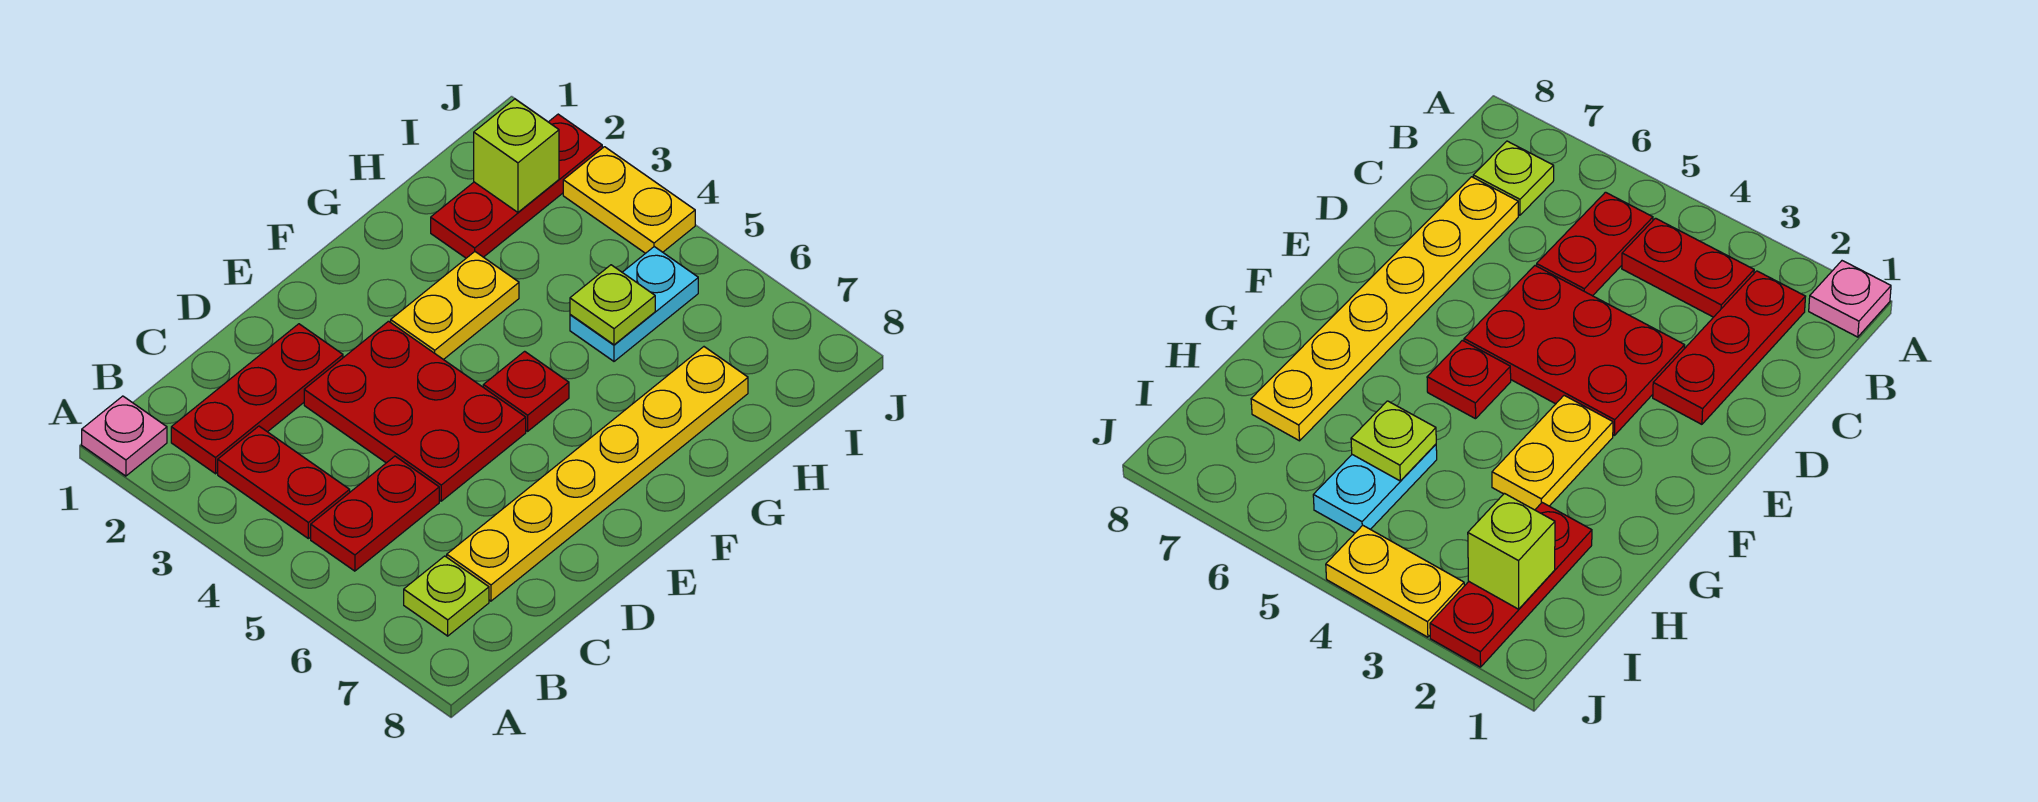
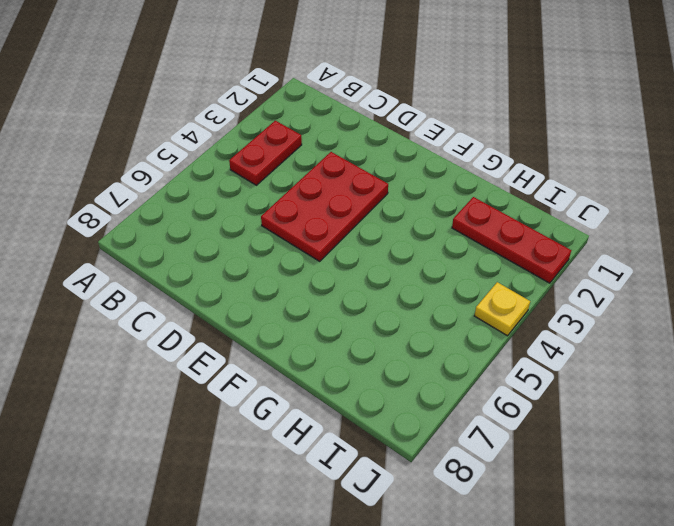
yellow 1x1 plate [474,282,530,336] -> yellow 1x2 plate [563,147,695,253]
none -> pink 1x1 plate [82,396,167,476]
none -> red 1x3 plate [171,324,343,474]
none -> red 1x2 plate [311,456,439,571]

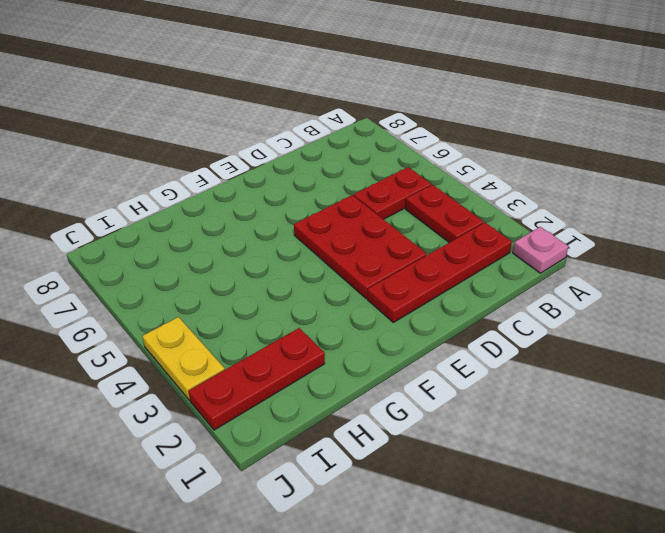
red 1x4 plate [368,223,512,322] -> red 1x3 plate [171,324,343,474]
none -> lime 1x1 plate [404,556,489,636]
none -> yellow 1x6 plate [447,347,748,601]
none -> yellow 1x2 plate [391,252,519,360]

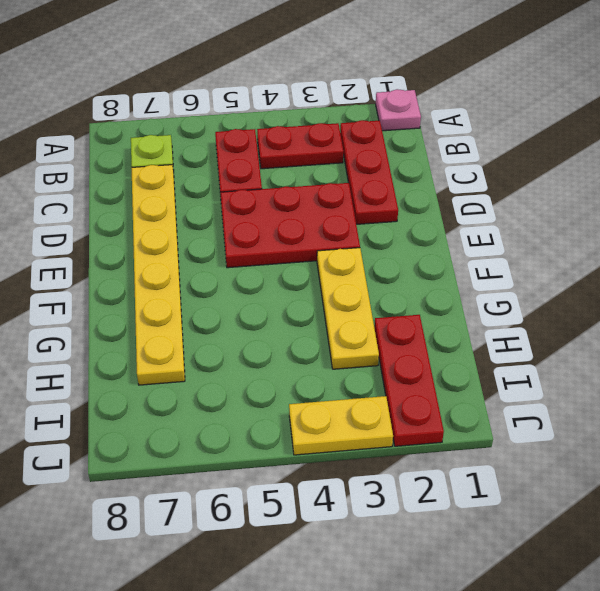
yellow 1x3 plate [317,248,379,369] -> yellow 1x2 plate [391,252,519,360]
none -> red 1x1 plate [483,351,569,431]
none -> cyan 1x2 plate [570,247,698,361]
none -> lime 1x1 plate [570,265,655,345]

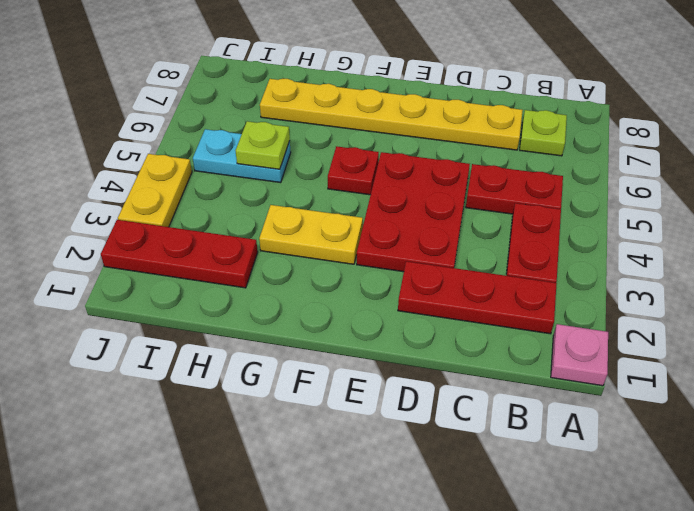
none -> lime 1x1 brick [474,99,559,212]

